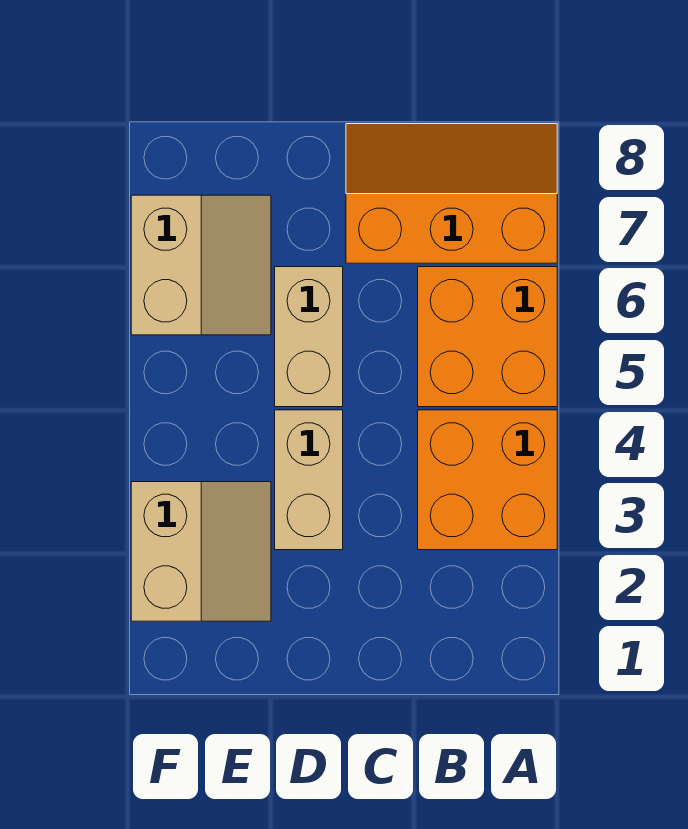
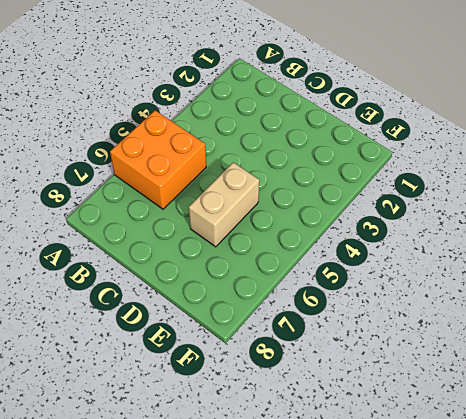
none -> orange 2x2 brick [418,410,557,550]
none -> orange 2x3 slope [346,124,557,263]

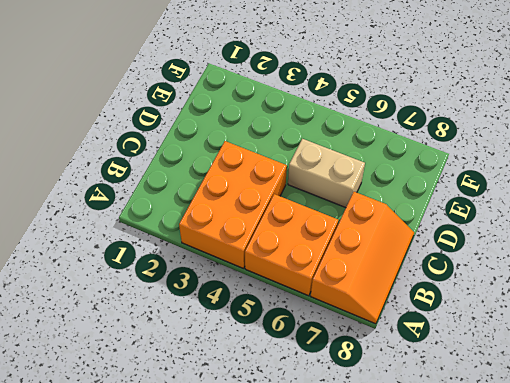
orange 2x3 brick [179,141,287,269] -> orange 2x2 brick [418,410,557,550]
none -> tan 1x2 brick [275,410,343,550]
none -> tan 2x2 slope [131,482,271,621]

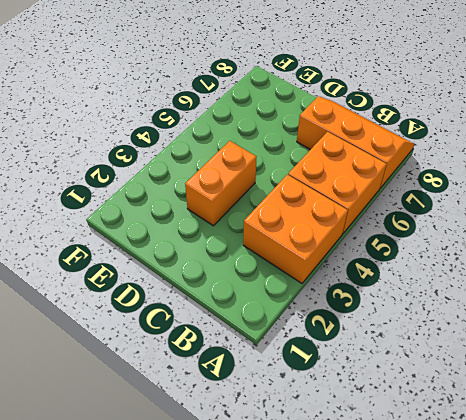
orange 1x2 brick [185,141,257,226] -> tan 1x2 brick [275,410,343,550]
none -> tan 1x2 brick [275,267,343,407]
none -> tan 2x2 slope [131,482,271,621]

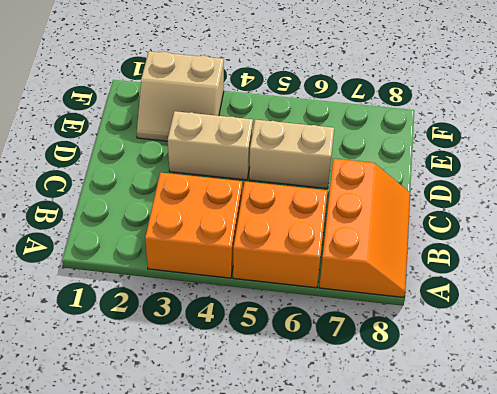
none -> tan 2x2 slope [131,195,271,335]

